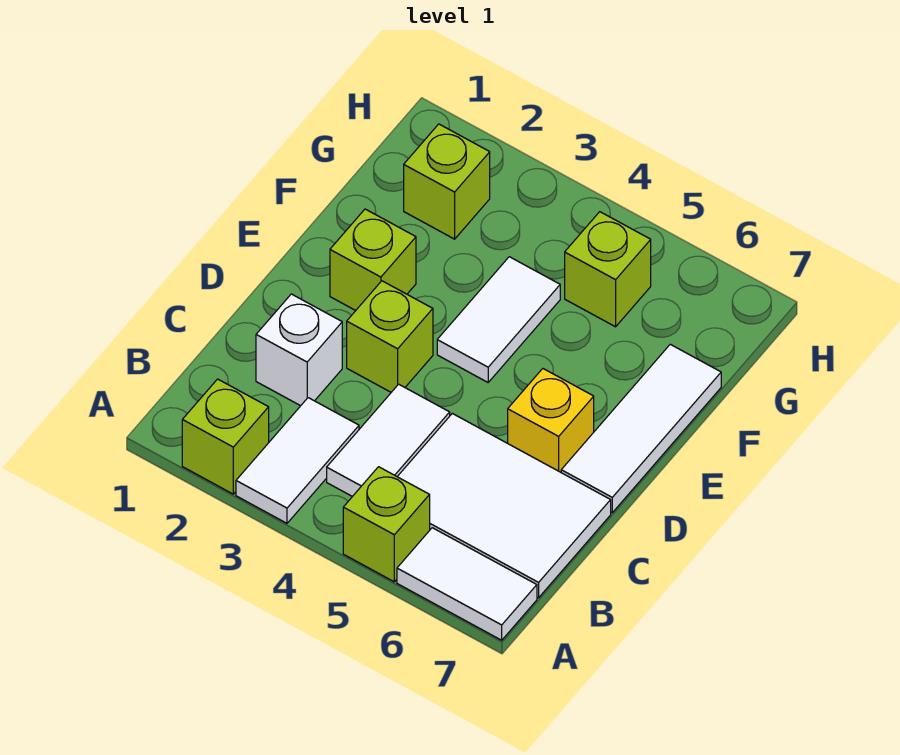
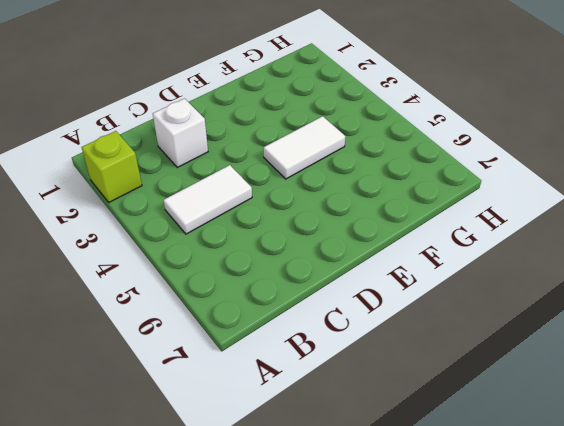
none -> white 1x2 tile [236,398,359,523]
none -> lime 1x1 brick [343,467,430,582]
none -> white 1x2 tile [397,528,537,640]

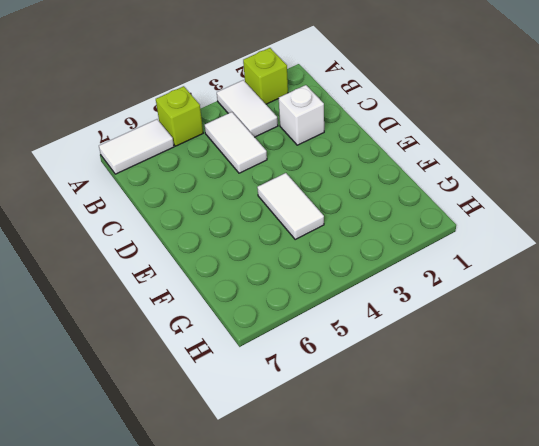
none -> white 2x3 tile [397,414,611,598]
none -> lime 1x1 brick [347,281,433,392]
none -> yellow 1x1 brick [508,369,594,472]

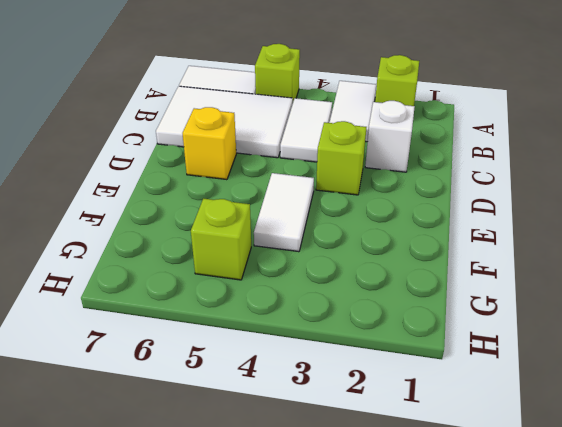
none -> white 1x3 tile [561,344,721,513]
none -> lime 1x1 brick [330,209,416,311]
none -> lime 1x1 brick [404,124,490,239]

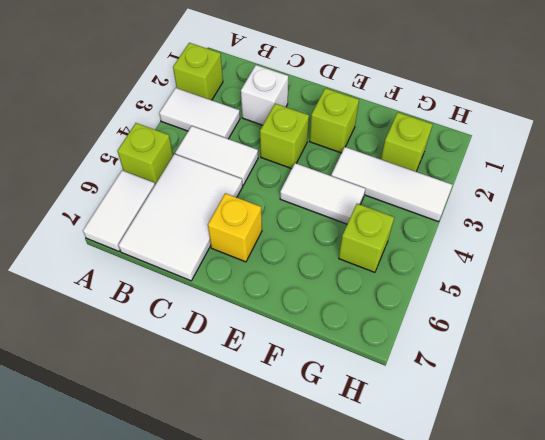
white 1x3 tile [331,147,453,222] -> white 1x3 tile moved to [561,344,721,513]

